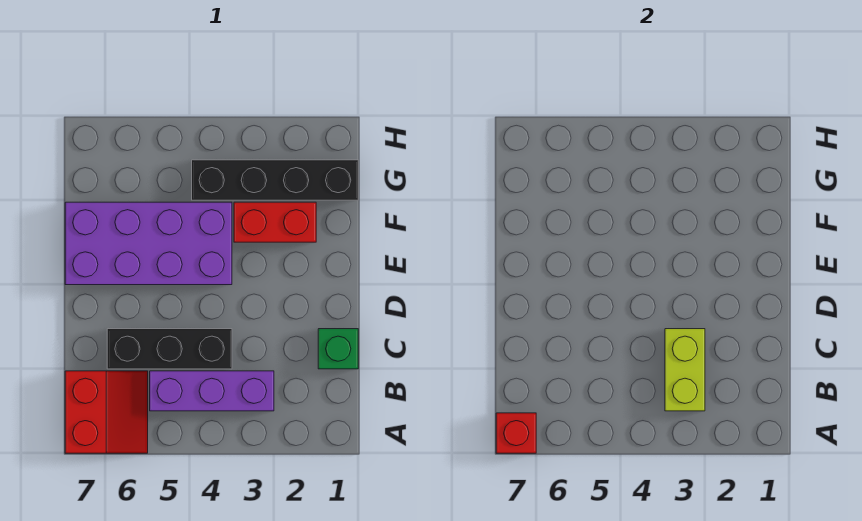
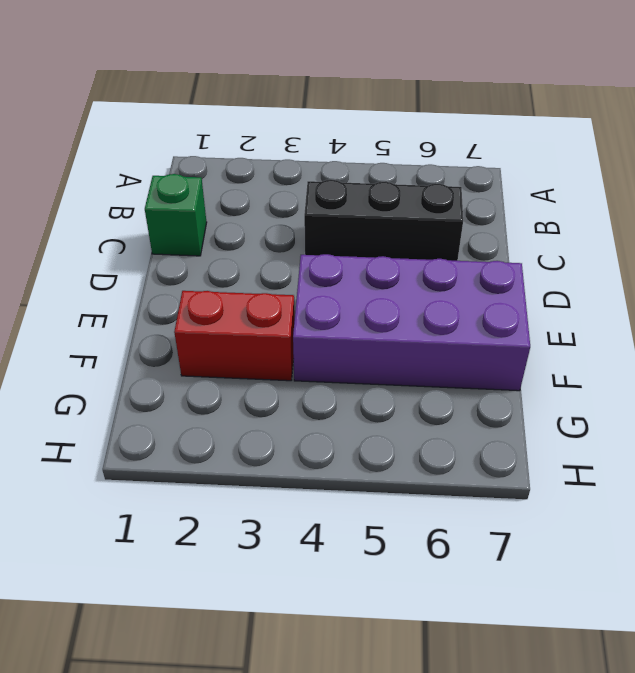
none -> red 2x2 slope [65,371,148,453]
none -> purple 1x3 brick [150,371,274,411]

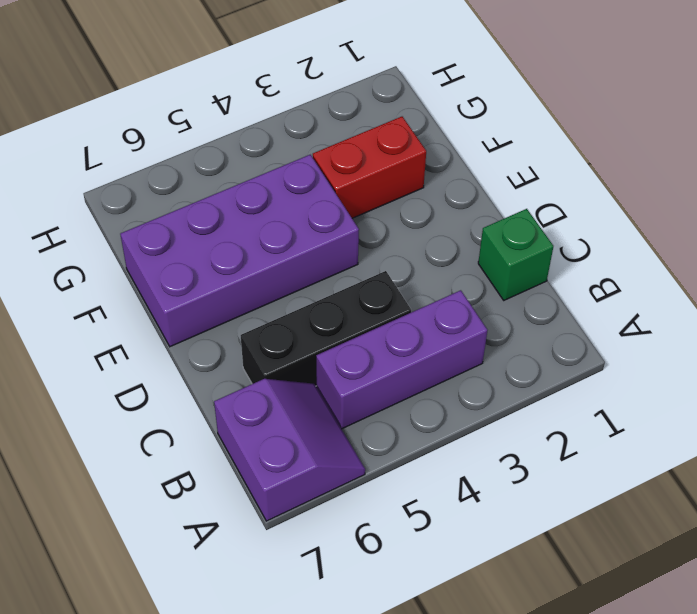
purple 2x2 slope [214,379,365,521] -> red 2x2 slope [65,371,148,453]
none -> black 1x4 brick [192,160,358,200]
none -> red 1x1 brick [496,413,536,453]

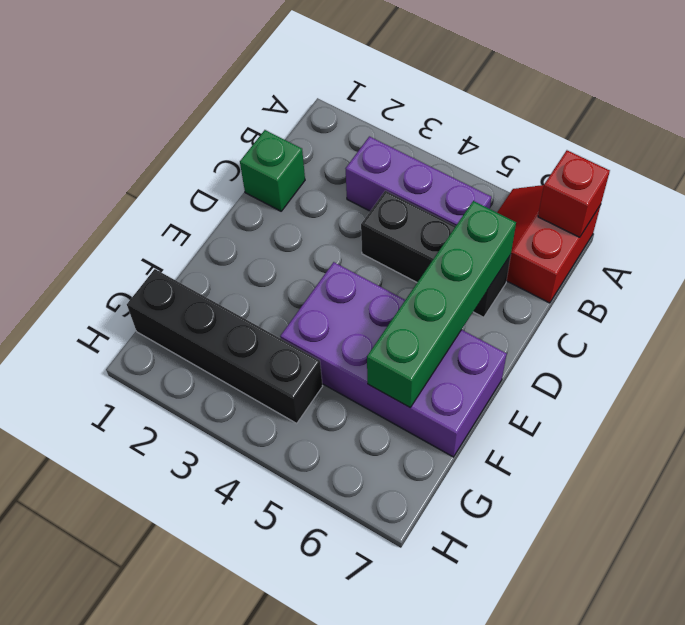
green 1x4 brick [367,201,516,407] -> none
none -> red 1x2 brick [234,202,316,242]
none -> lime 1x2 brick [665,329,705,411]

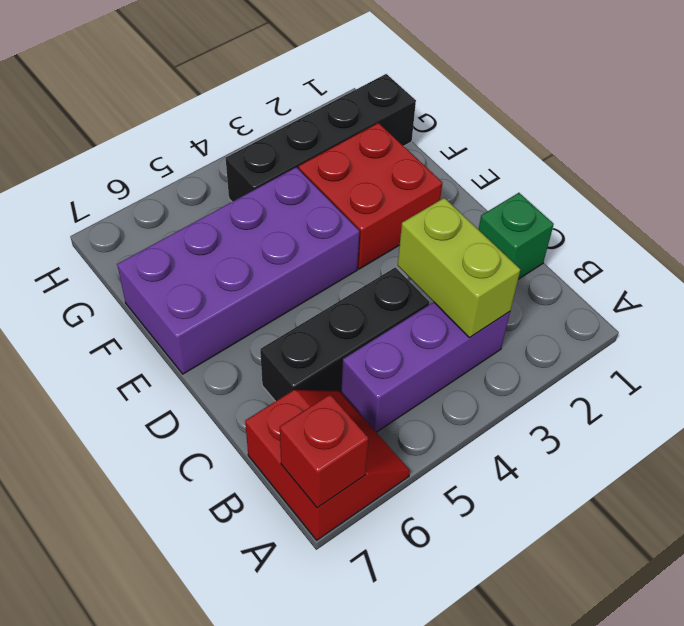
red 2x2 brick [299,123,442,269] -> red 1x2 brick [234,202,316,242]

